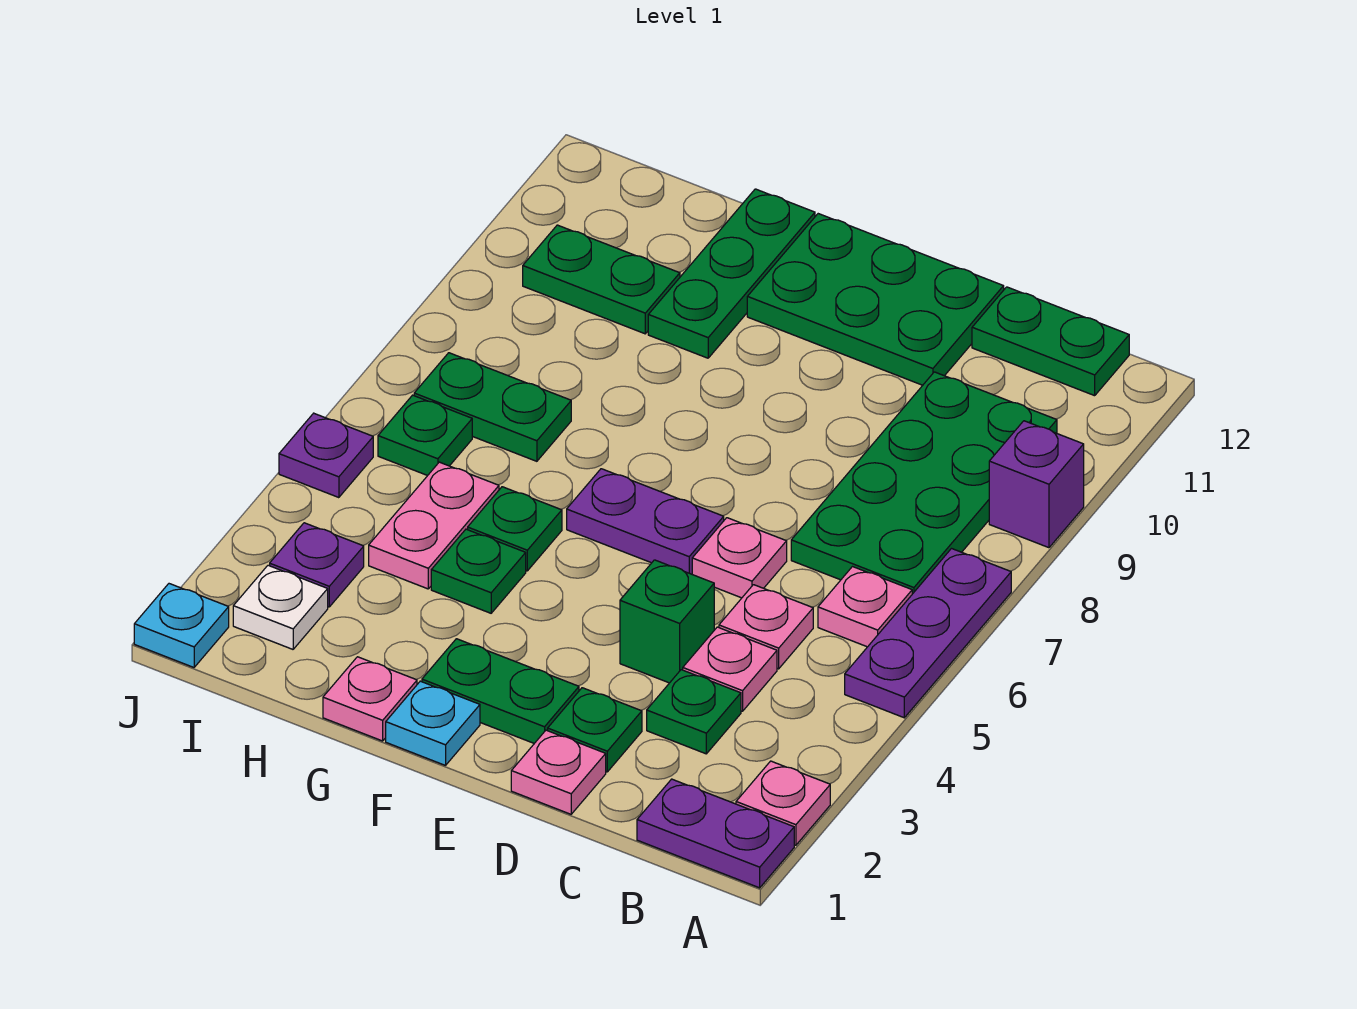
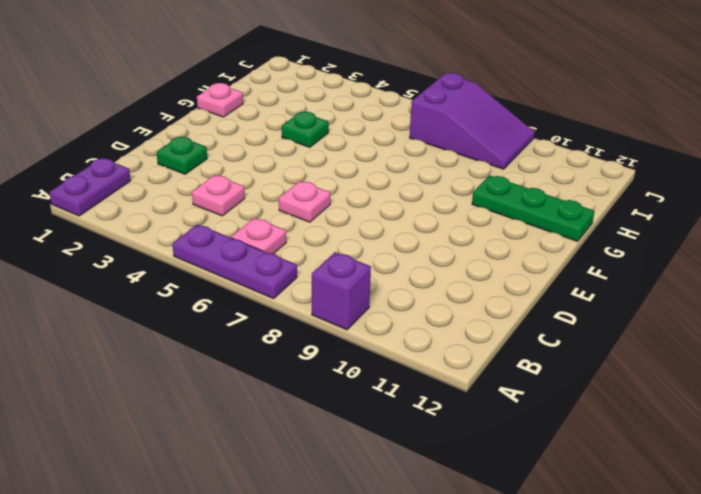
purple 2x3 slope [409,73,535,169] -> green 1x2 plate [414,353,571,461]
none -> pink 1x1 plate [736,761,830,845]
none -> green 2x4 plate [791,372,1057,594]
none -> green 1x2 plate [972,287,1129,396]
none -> green 1x1 plate [647,670,741,754]

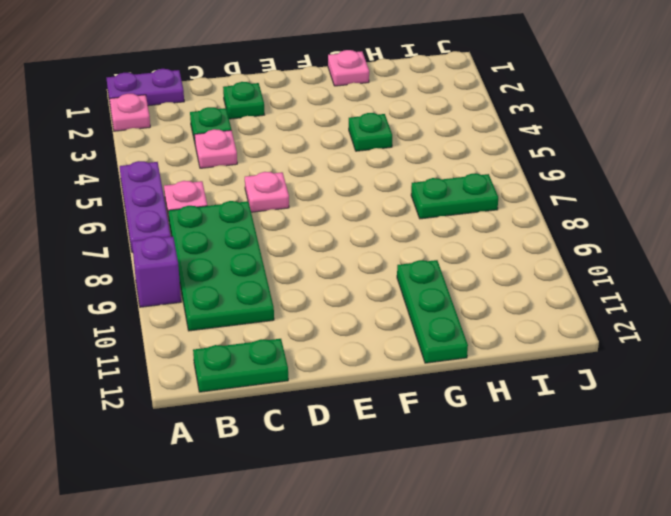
none -> pink 1x1 plate [719,585,813,669]
none -> pink 1x1 plate [511,730,606,814]
none -> green 1x1 brick [620,560,714,683]
none -> green 2x3 plate [747,214,1004,385]

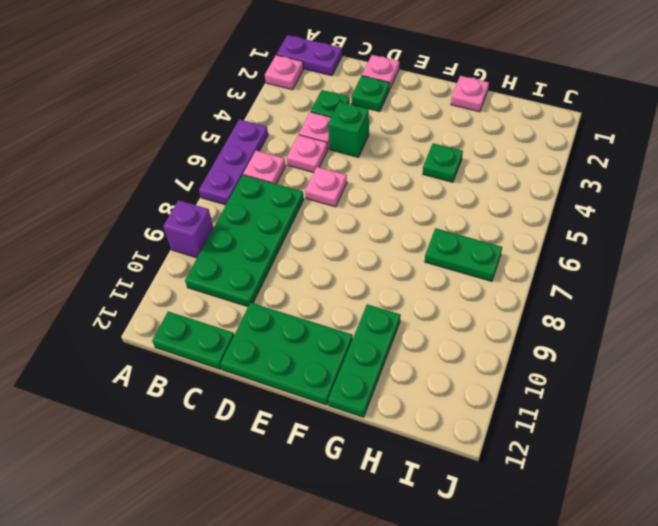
none -> green 1x2 plate [422,639,579,743]
none -> purple 1x2 plate [567,469,724,574]
none -> cyan 1x1 plate [386,681,480,765]
none -> green 1x1 plate [468,487,562,571]

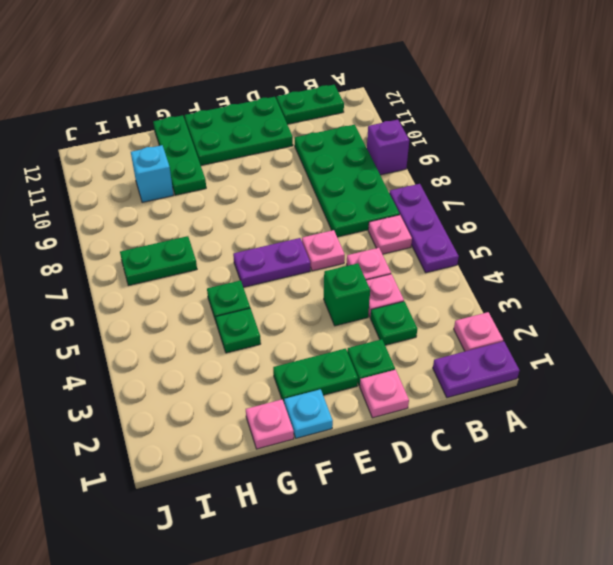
cyan 1x1 brick [131,145,174,202] -> green 1x2 plate [523,225,680,334]
none -> pink 1x2 plate [369,462,499,589]
none -> white 1x1 plate [233,565,328,649]
none -> purple 1x1 plate [270,523,364,607]
none -> green 1x1 plate [378,395,472,476]

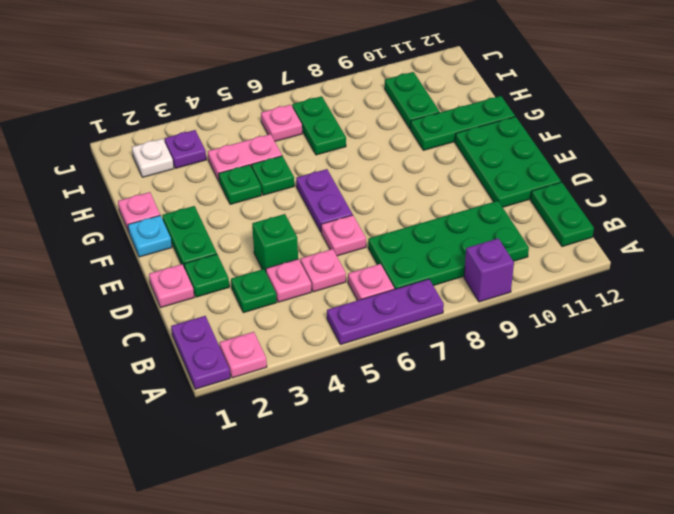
pink 1x1 plate [261,105,302,141] -> green 1x1 plate [378,395,472,476]
none -> cyan 1x1 plate [134,584,229,667]
none -> purple 1x1 plate [279,413,373,498]

